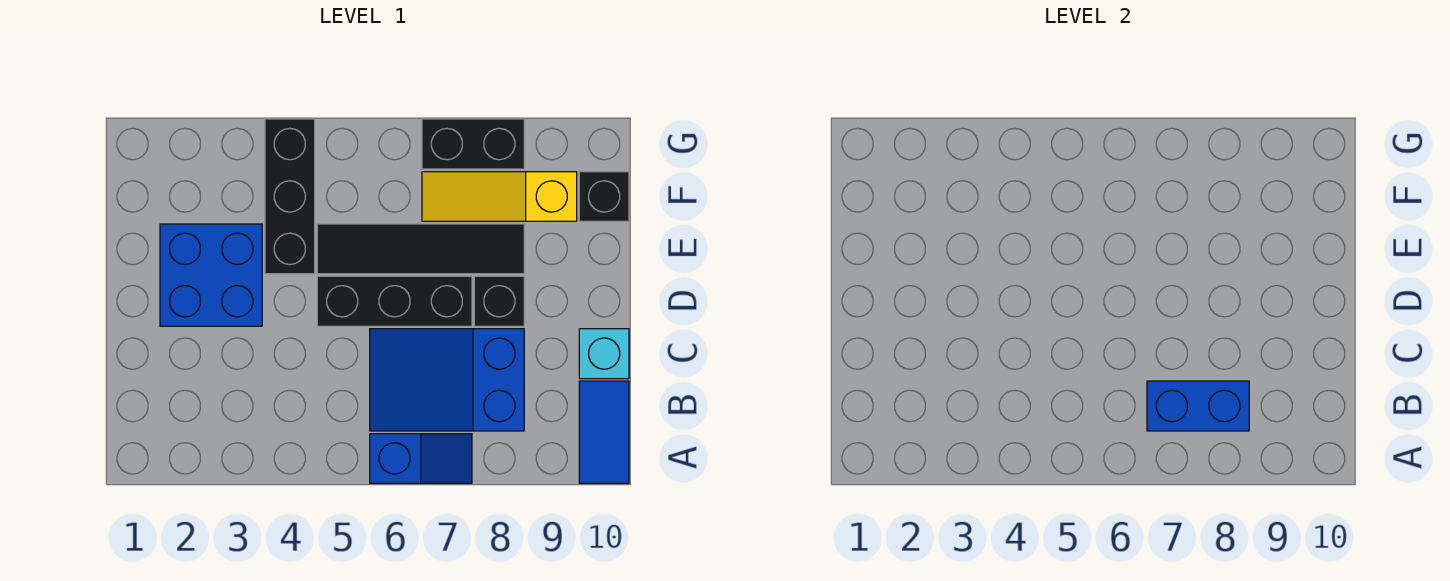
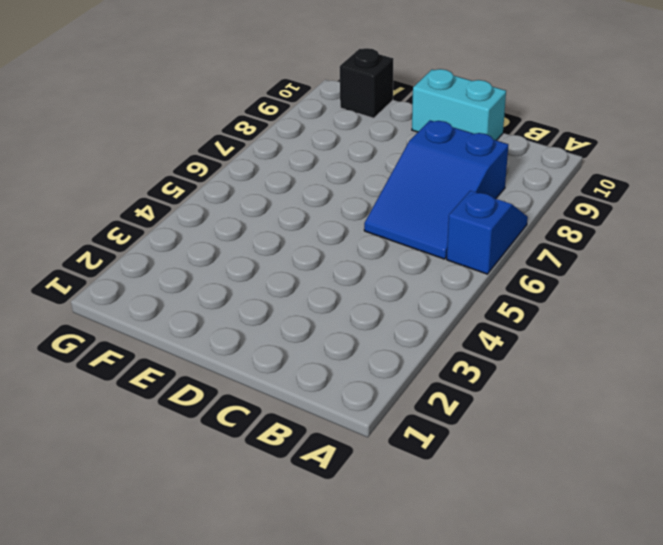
cyan 1x2 brick [412,69,506,140] -> cyan 1x1 brick [579,329,629,379]
none -> blue 1x2 tile [579,381,629,483]
none -> blue 2x2 brick [160,224,262,326]
none -> black 1x3 brick [317,276,472,326]

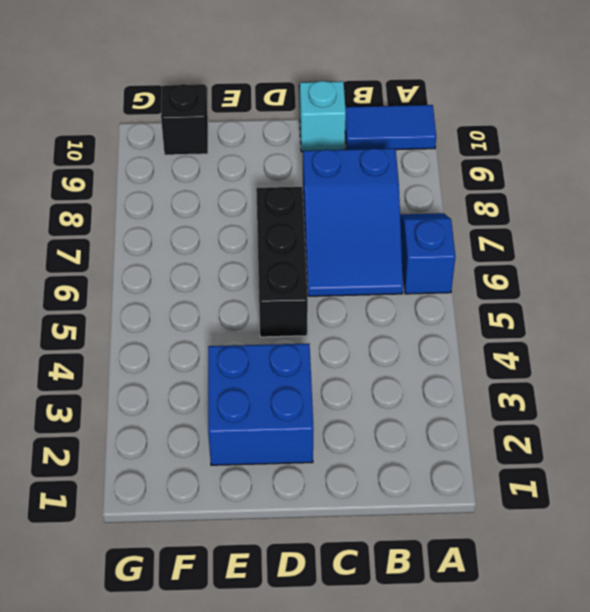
none -> black 1x1 brick [474,276,524,326]
none -> black 1x3 brick [265,119,315,274]
none -> black 1x4 tile [317,224,524,274]

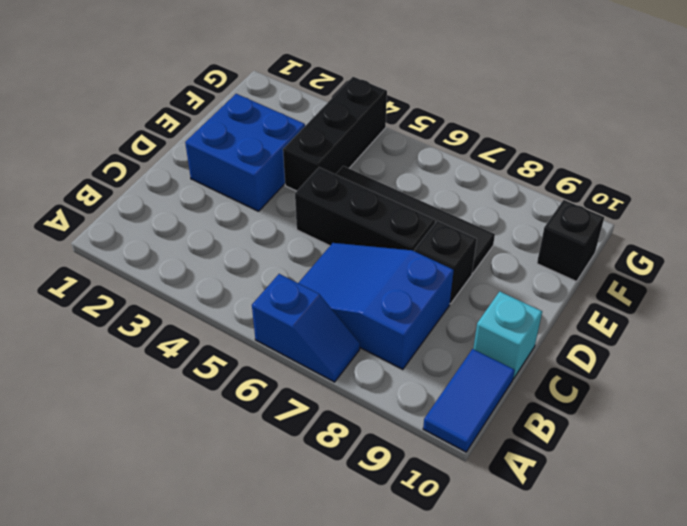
none -> yellow 1x3 slope [422,172,577,221]
none -> black 1x2 brick [422,119,524,169]
none -> blue 1x2 brick [1147,381,1249,431]

